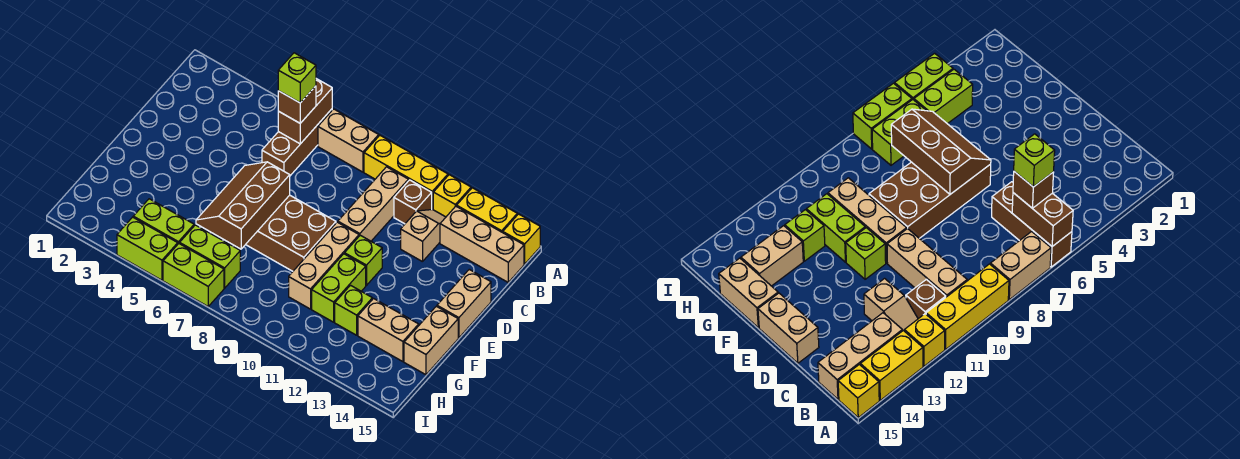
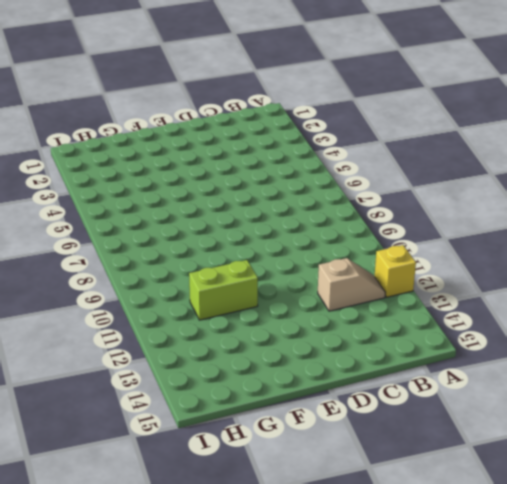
none -> brown 1x3 brick [262,109,332,176]
none -> tan 1x2 brick [318,109,379,172]
none -> yellow 1x3 brick [364,135,448,210]

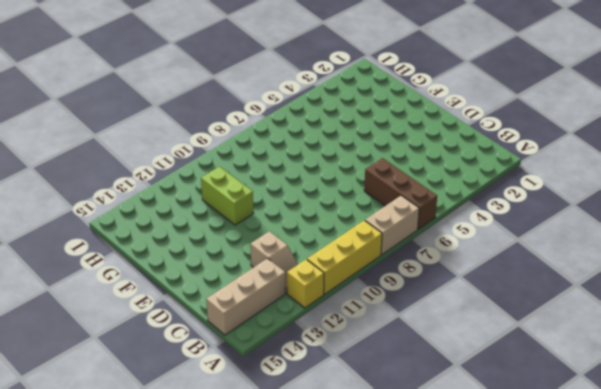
none -> yellow 1x2 brick [457,188,517,232]
none -> yellow 1x1 brick [503,214,540,264]
none -> tan 1x3 brick [338,167,408,241]

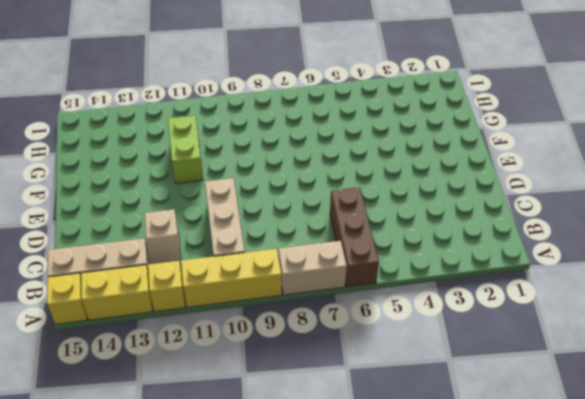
none -> brown 1x1 brick [394,180,432,224]
none -> tan 1x2 brick [437,269,491,338]
none -> brown 2x4 brick [246,195,336,271]

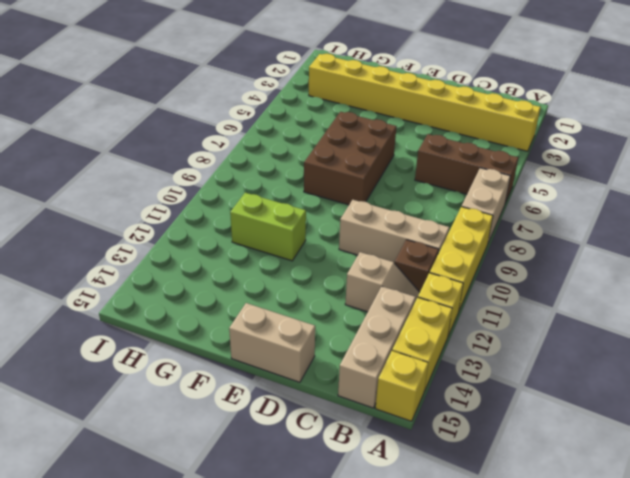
yellow 1x8 brick [309,54,541,151] -> none
brown 2x3 brick [304,112,397,205] -> brown 2x4 brick [246,195,336,271]
none -> tan 1x3 brick [289,222,359,309]
none -> lime 1x1 brick [345,235,382,285]
none -> tan 1x2 brick [404,306,458,375]

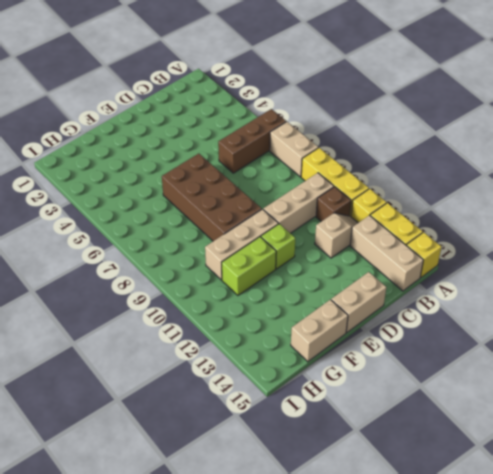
none -> lime 1x1 brick [335,285,372,335]
none -> tan 1x2 brick [358,299,419,362]
none -> lime 1x2 brick [133,199,194,244]

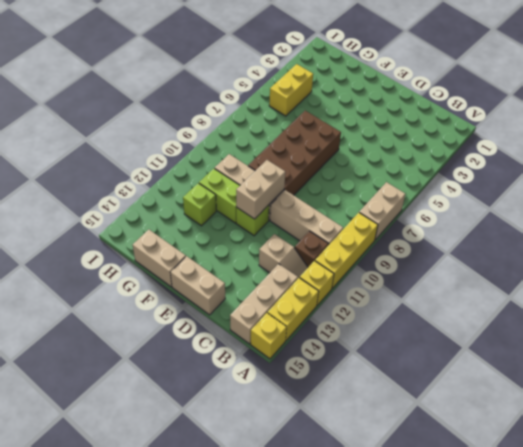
tan 1x2 brick [236,160,285,219] -> tan 1x2 brick moved to [358,299,419,362]
yellow 1x2 brick [269,64,313,116] -> lime 1x2 brick [133,199,194,244]
none -> brown 1x3 brick [262,109,332,176]
none -> lime 1x2 brick [180,225,240,288]
none -> lime 1x2 brick [117,217,178,280]

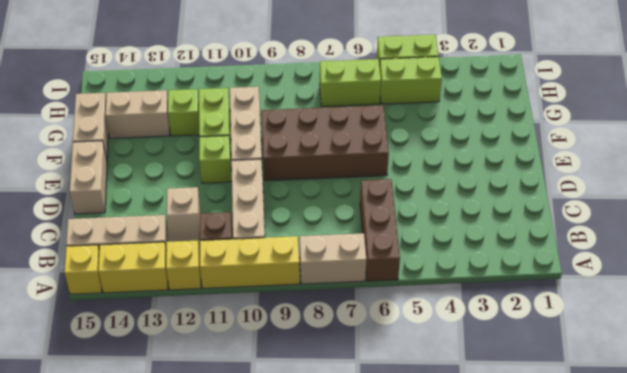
none -> lime 1x2 brick [163,244,224,306]
none -> brown 1x2 brick [278,79,332,144]
none -> brown 2x3 slope [196,162,290,249]

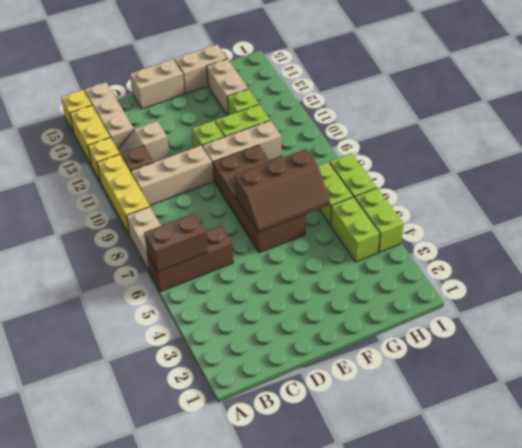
none -> brown 1x1 brick [278,86,316,123]
none -> lime 1x1 brick [278,53,316,103]

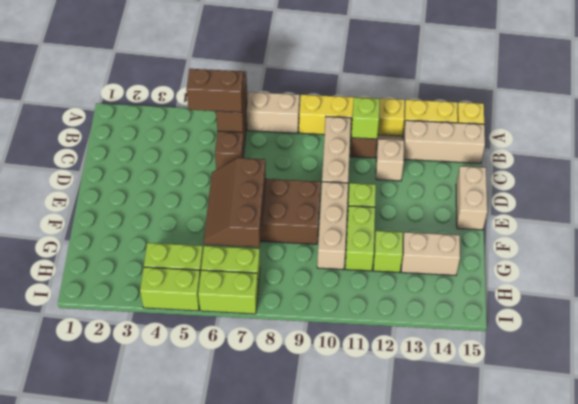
brown 1x2 brick [186,69,244,112] -> brown 1x1 brick [278,86,316,123]
lime 1x1 brick [351,98,380,139] -> lime 1x1 brick moved to [278,53,316,103]
none -> tan 1x2 brick [404,306,458,375]

